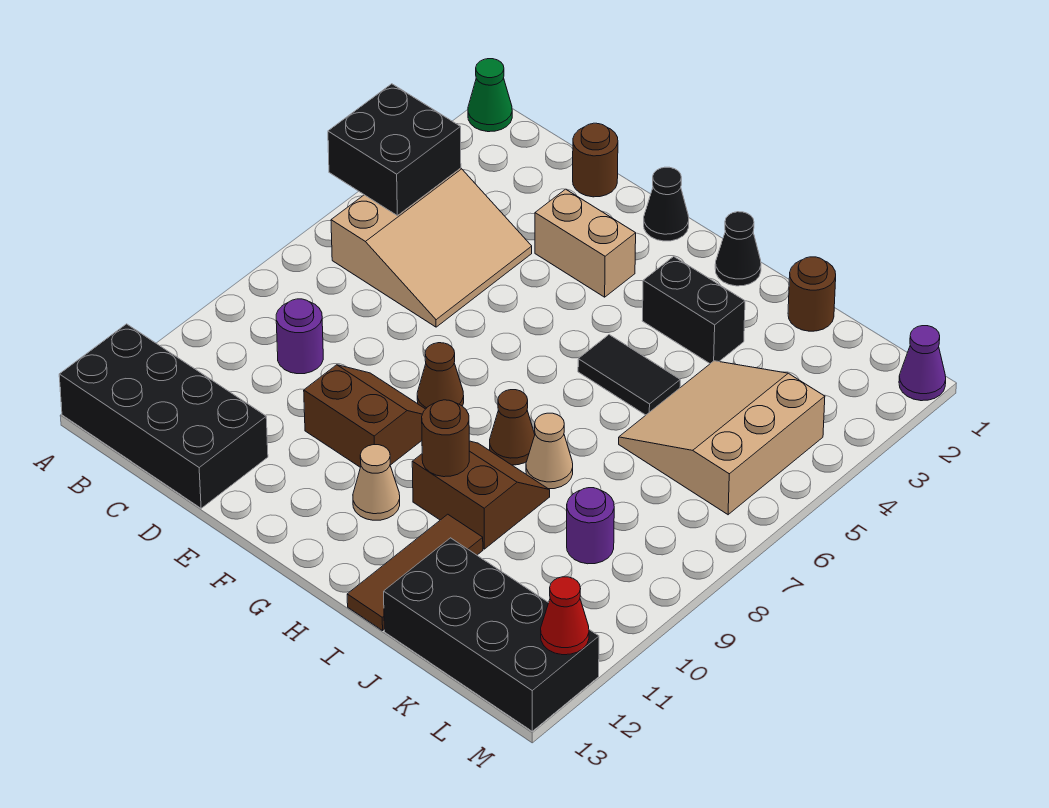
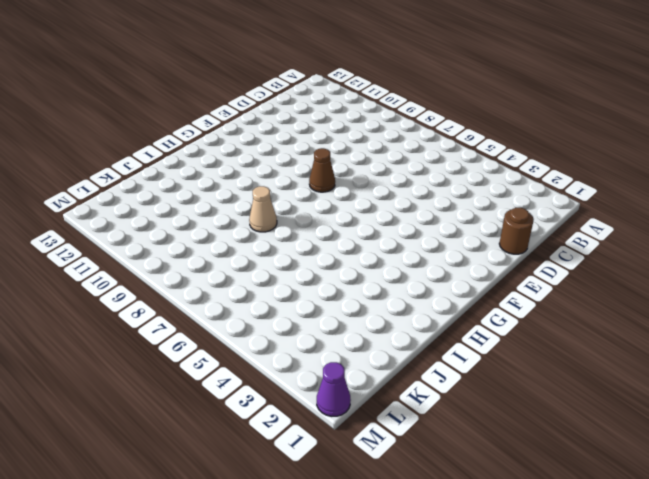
none -> green 1x1 cone [468,59,512,132]
none -> black 2x4 brick [59,324,268,508]
none -> tan 3x3 slope [331,168,532,327]

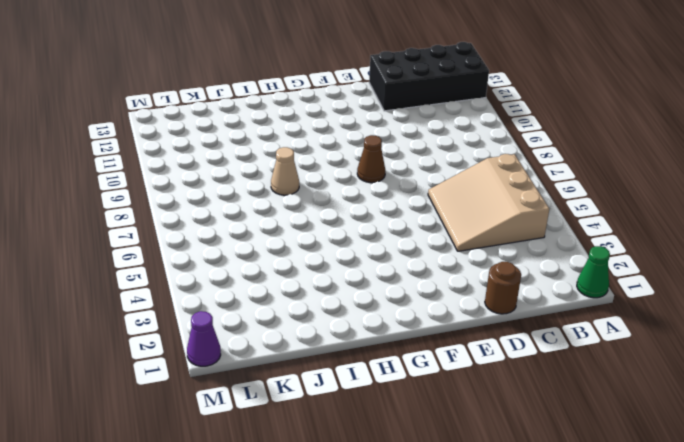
none -> purple 1x1 round brick [276,299,323,374]
none -> tan 1x2 brick [535,189,636,297]
none -> brown 2x2 slope [304,365,425,467]

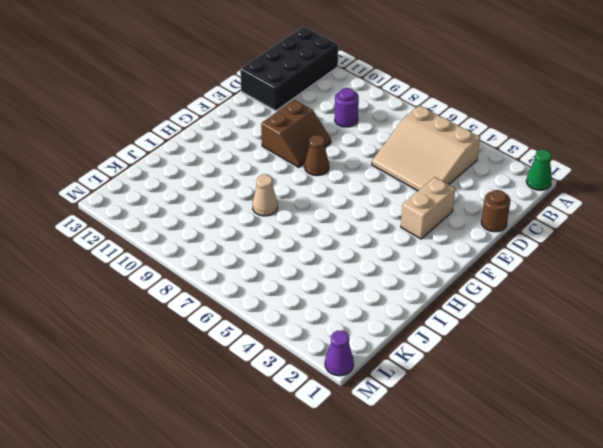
none -> black 1x1 cone [644,167,689,241]
none -> tan 1x1 cone [353,445,400,520]
none -> black 1x1 cone [715,212,761,286]

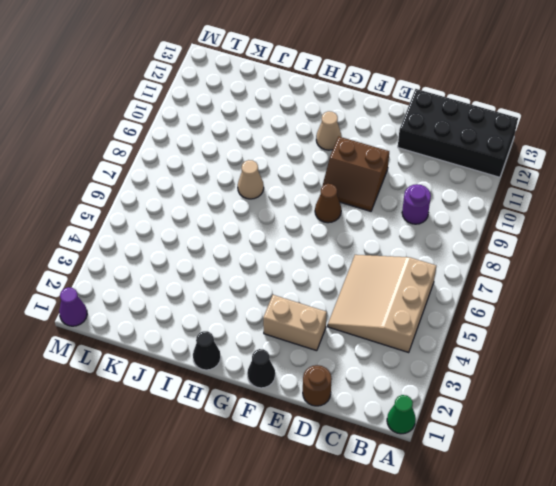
none -> black 1x2 brick [642,256,745,364]
none -> black 1x2 tile [578,335,680,415]
none -> brown 1x1 cone [490,390,535,465]

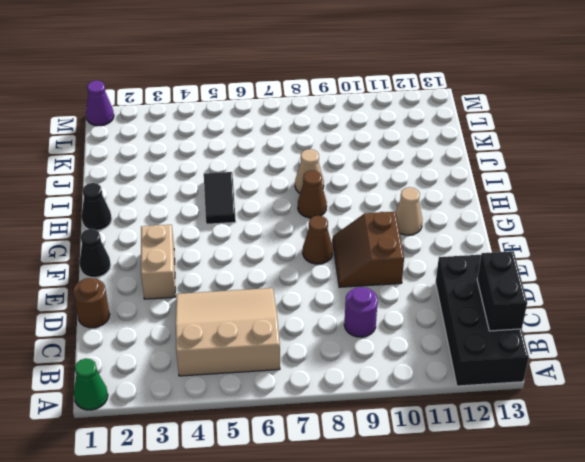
black 1x2 brick [477,251,527,331] -> black 1x2 brick moved to [642,256,745,364]
none -> brown 2x2 slope [412,441,550,549]
none -> brown 1x3 tile [347,514,483,631]
none -> brown 1x1 round brick [788,257,836,331]

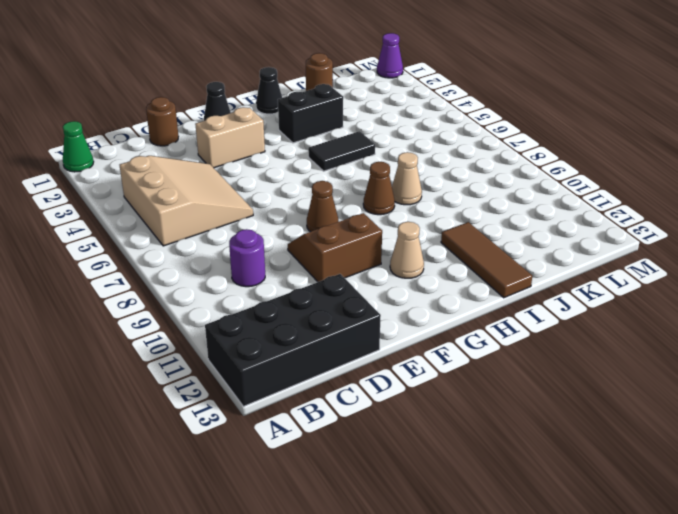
none -> brown 2x2 slope [412,441,550,549]
none -> tan 3x3 slope [619,361,825,515]
none -> black 2x4 brick [384,538,599,731]

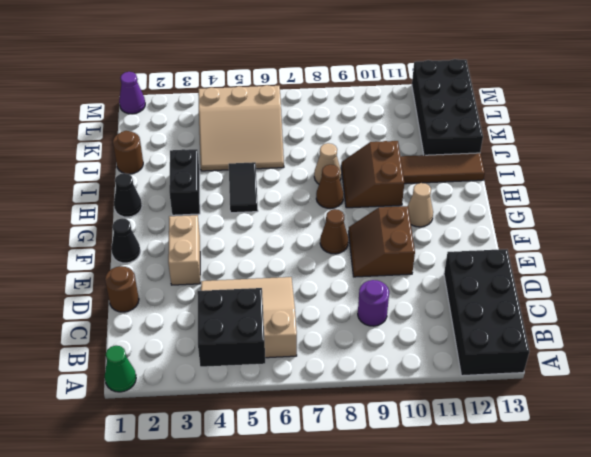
none -> purple 1x1 round brick [567,488,614,564]
none -> brown 1x1 round brick [422,400,469,477]
none -> red 1x1 cone [541,577,589,655]

